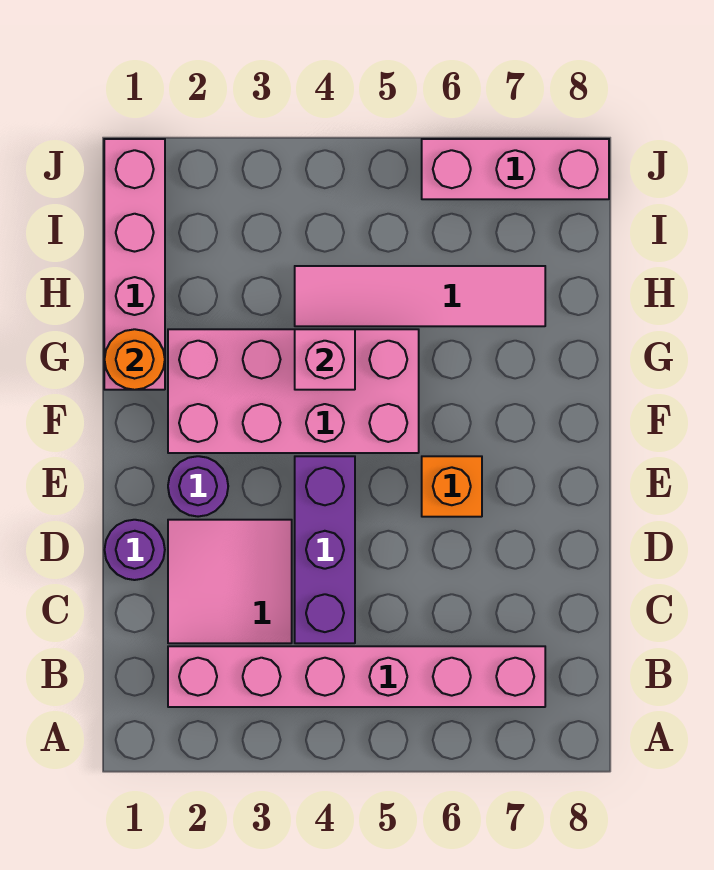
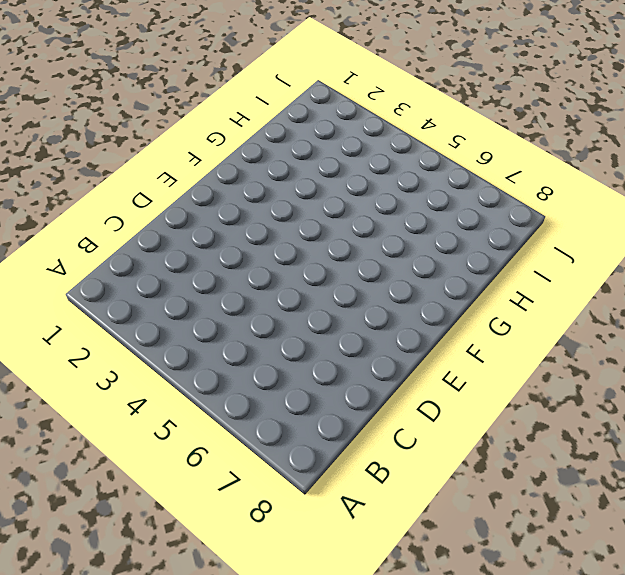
none -> pink 1x6 brick [168,646,545,707]
none -> pink 2x2 tile [168,520,292,643]
none -> purple 1x3 brick [295,456,355,643]

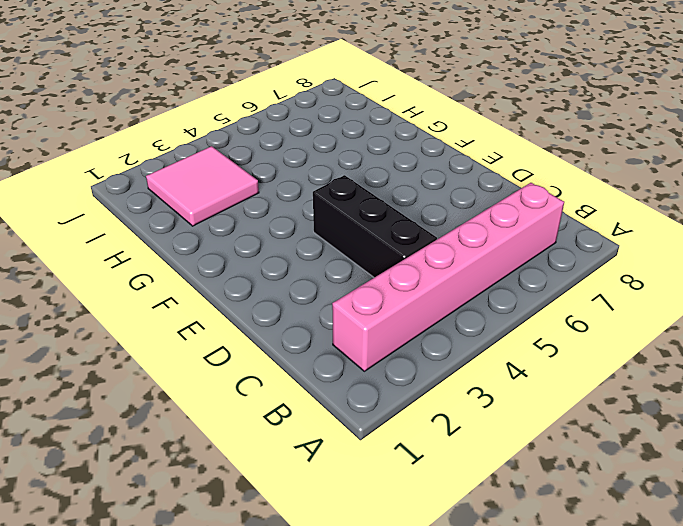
black 1x3 brick [313,175,437,278] -> purple 1x3 brick [295,456,355,643]
pink 2x2 tile [146,146,259,226] -> pink 2x2 tile moved to [168,520,292,643]
none -> purple 1x1 round brick [105,520,165,580]
none -> purple 1x1 round brick [168,456,228,517]
none -> orange 1x1 brick [422,456,482,517]

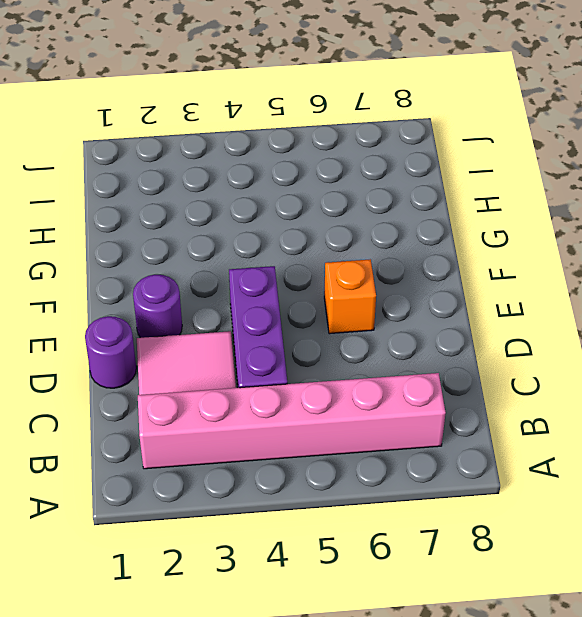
none -> pink 2x4 brick [168,329,419,453]
none -> pink 1x4 brick [104,139,165,390]
none -> pink 1x4 tile [295,266,545,326]

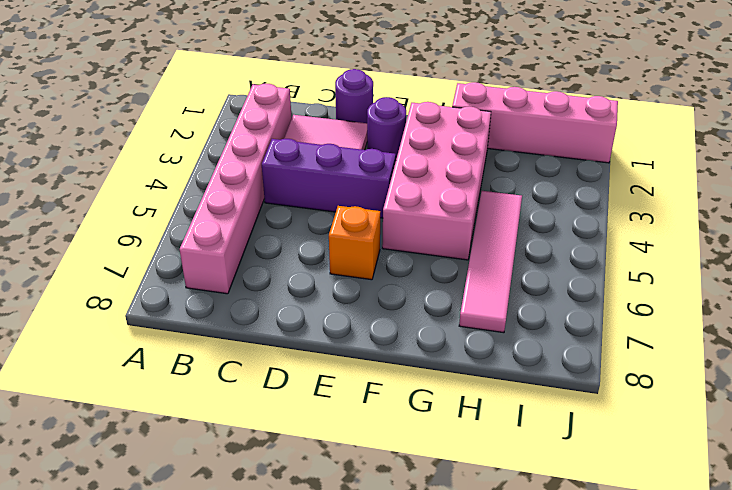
none -> pink 1x3 brick [422,139,609,199]
none -> orange 1x1 round brick [104,329,165,390]
none -> pink 1x1 brick [295,329,355,390]

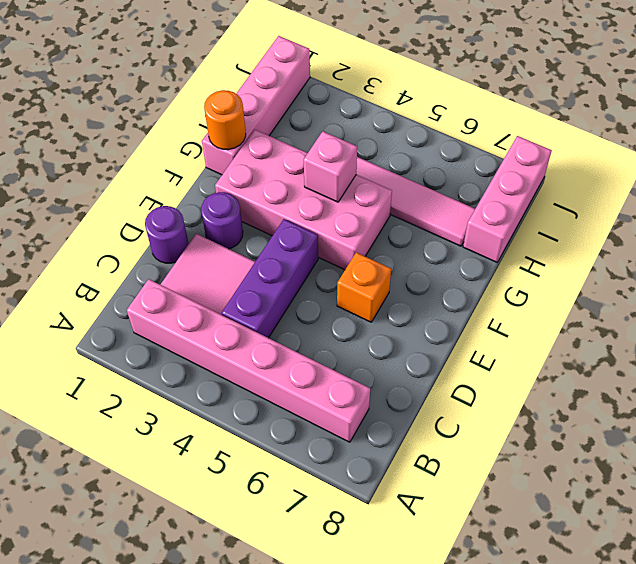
pink 1x3 brick [463,136,552,262] -> pink 1x3 brick turned to [422,139,609,199]

